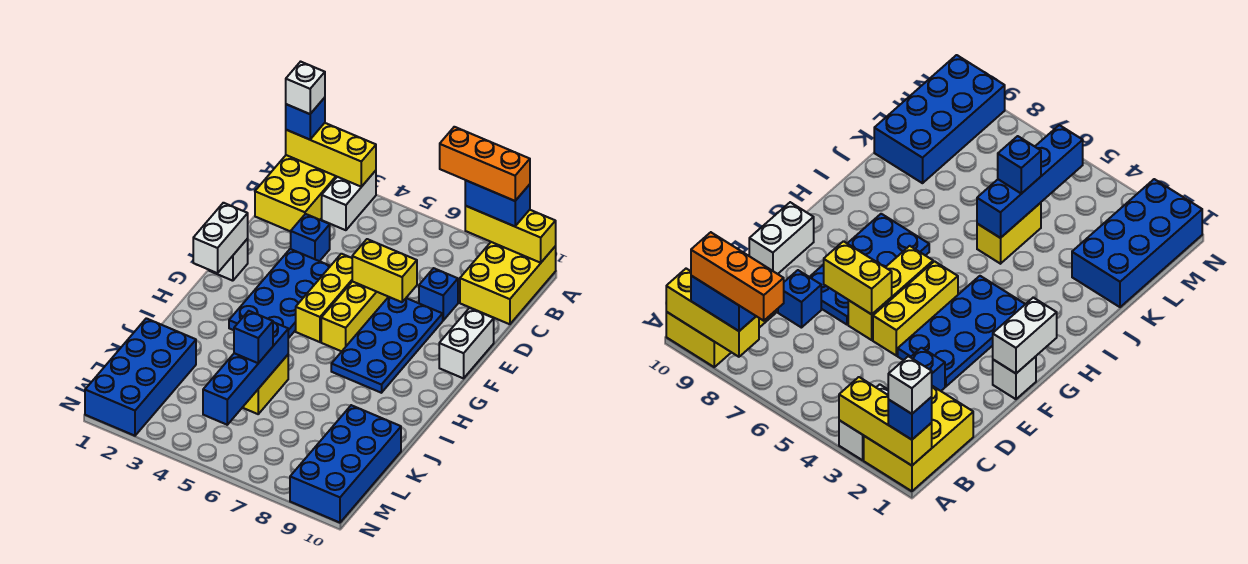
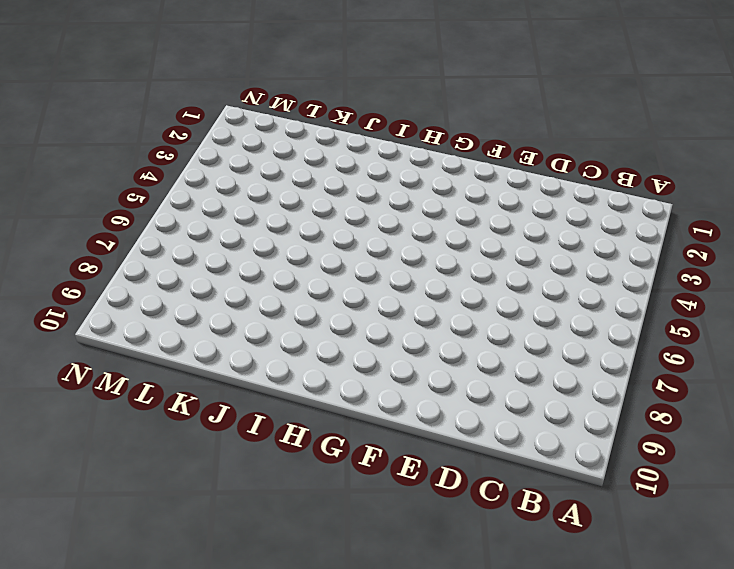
none -> yellow 2x3 brick [255,155,337,232]
none -> white 1x2 brick [322,171,376,230]
none -> yellow 2x3 brick [460,242,556,324]

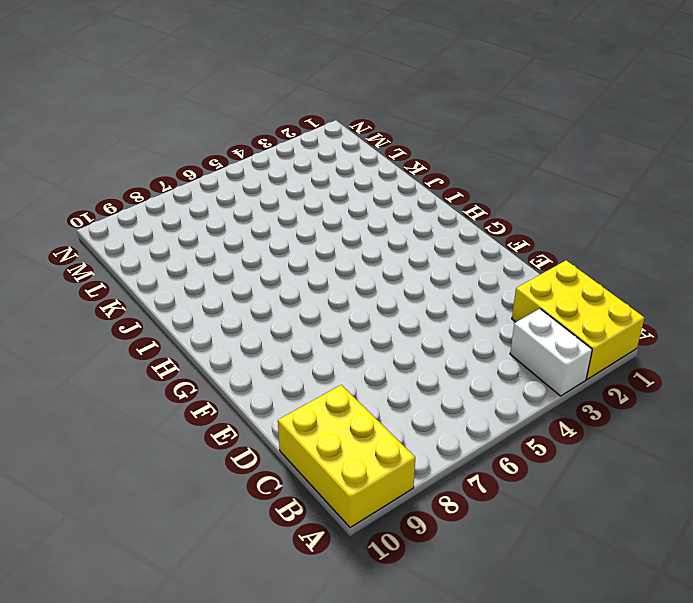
none -> blue 1x1 brick [291,214,330,261]
none -> blue 1x1 brick [419,268,458,320]
none -> blue 2x4 plate [229,249,330,338]

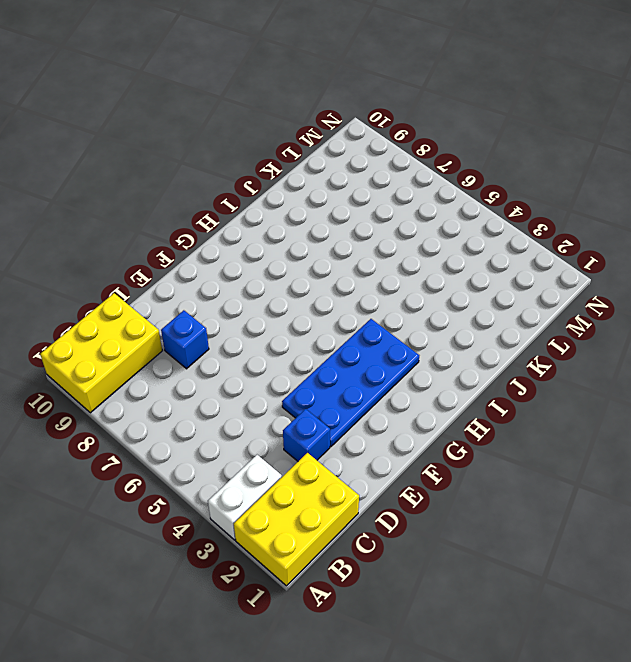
none -> yellow 1x3 brick [296,254,352,342]
none -> yellow 1x3 brick [321,281,388,351]
none -> blue 2x4 plate [331,297,443,393]

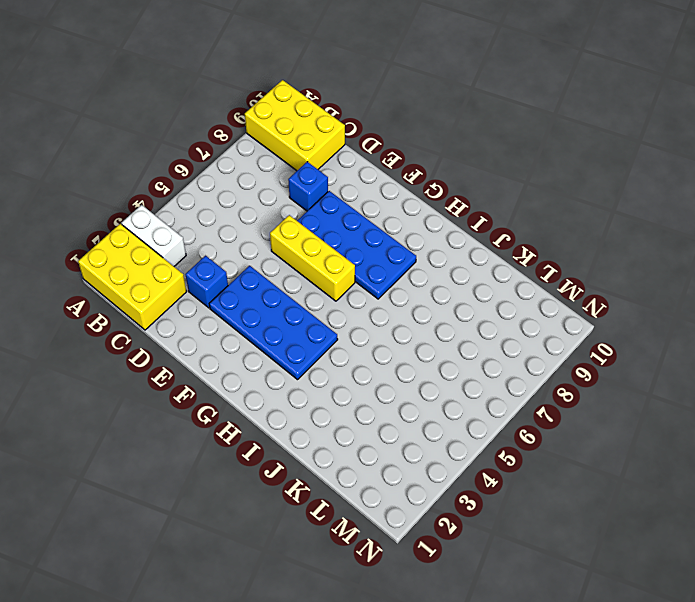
none -> yellow 1x3 brick [296,254,352,342]
none -> white 1x2 brick [439,308,494,378]
none -> white 1x1 brick [209,239,248,281]

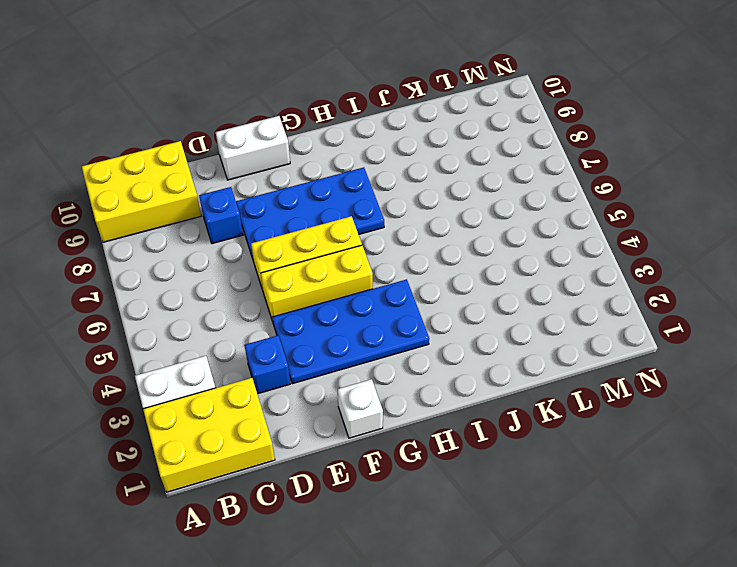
none -> yellow 1x2 brick [242,355,288,414]
none -> blue 2x4 brick [85,318,196,436]
none -> blue 2x4 brick [290,405,401,523]

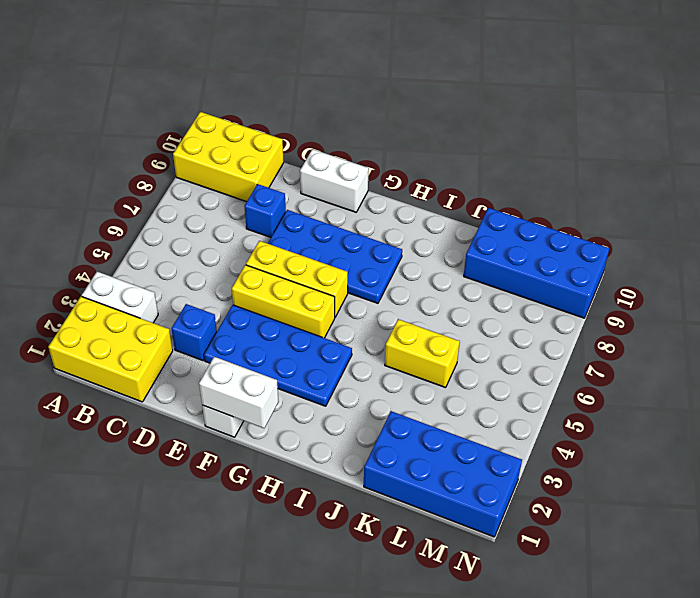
none -> yellow 1x3 brick [286,123,376,187]
none -> yellow 1x3 brick [465,206,556,263]
none -> yellow 1x2 brick [352,239,417,302]

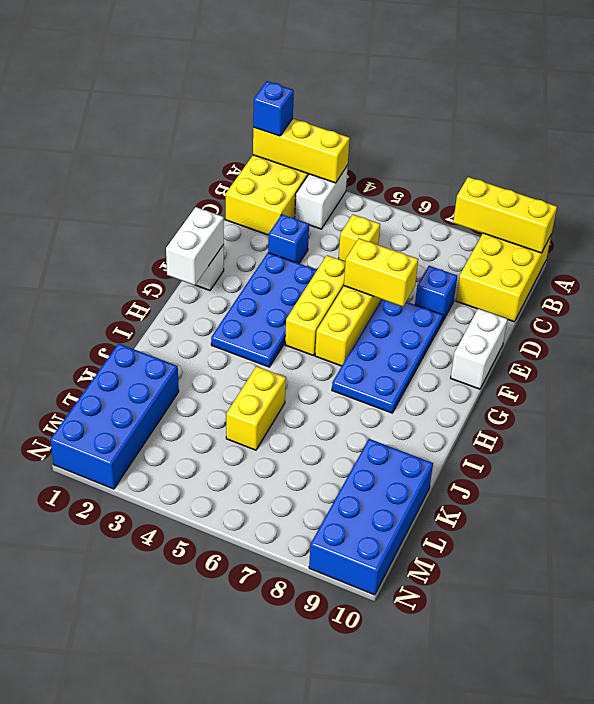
yellow 1x1 brick [339,215,380,262] -> none
none -> blue 1x4 brick [203,322,288,425]
none -> blue 1x2 brick [465,180,530,226]
none -> blue 1x1 brick [234,311,273,363]

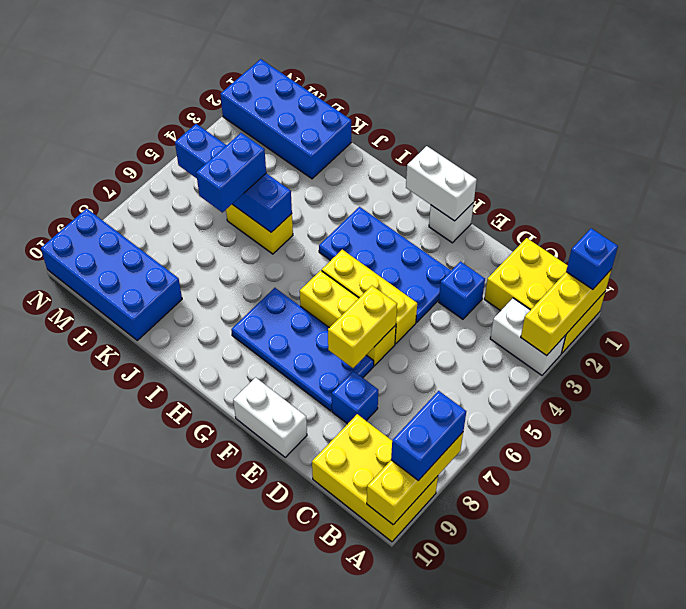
blue 1x2 brick [196,133,266,212] -> blue 1x1 brick [234,311,273,363]
none -> white 1x1 brick [286,62,325,114]
none -> orange 1x3 brick [440,127,530,201]

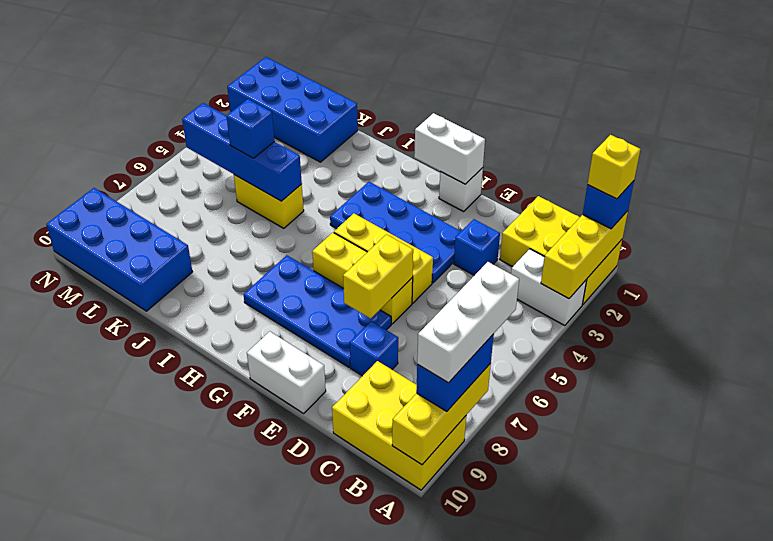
yellow 1x1 brick [588,135,640,199] -> white 1x1 brick [286,62,325,114]
white 1x3 brick [417,262,519,383] -> orange 1x3 brick [440,127,530,201]

